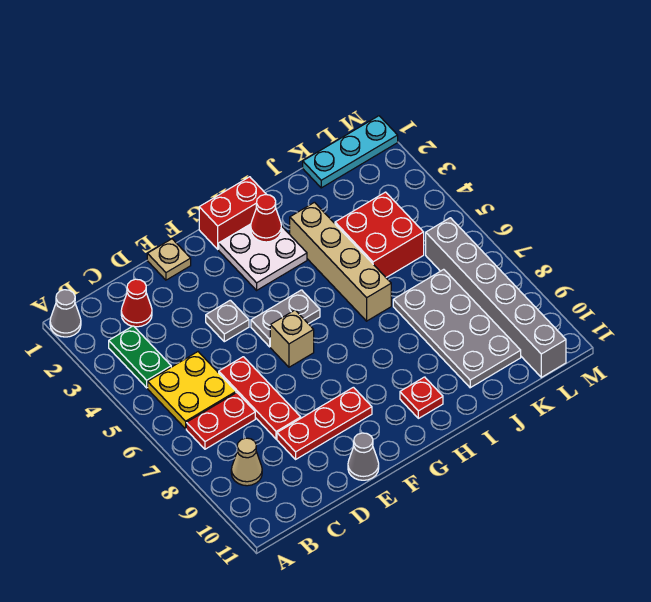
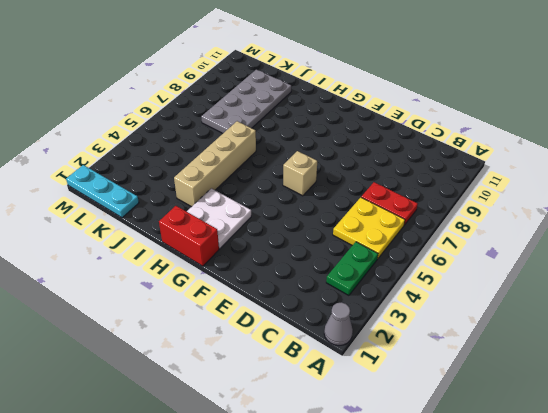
none -> tan 1x1 cone [231,438,262,486]
none -> red 1x1 cone [121,279,152,327]
none -> red 1x3 plate [219,357,301,439]

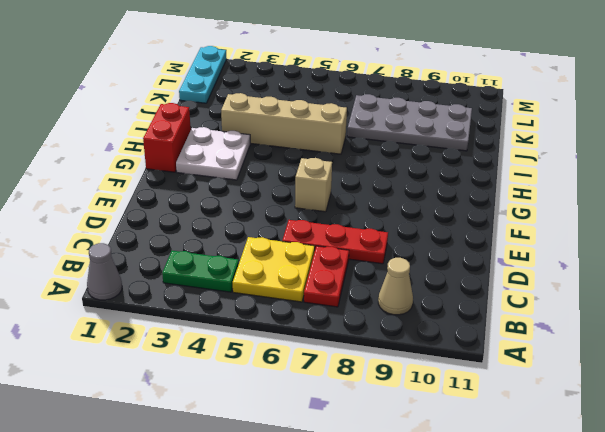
none -> red 1x1 cone [121,279,152,327]
none -> red 1x3 plate [277,387,372,459]
none -> tan 1x1 plate [147,239,191,280]

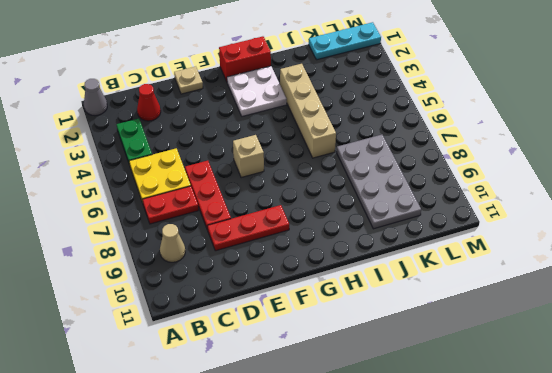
none -> grey 1x1 plate [206,300,249,342]
none -> grey 1x1 cone [348,433,379,480]
none -> grey 1x2 plate [251,290,320,347]

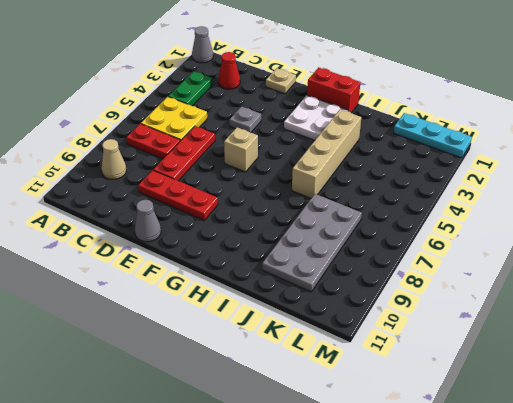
none -> grey 1x2 plate [251,290,320,347]
none -> red 1x1 plate [400,377,443,418]
none -> red 2x2 brick [335,192,424,277]

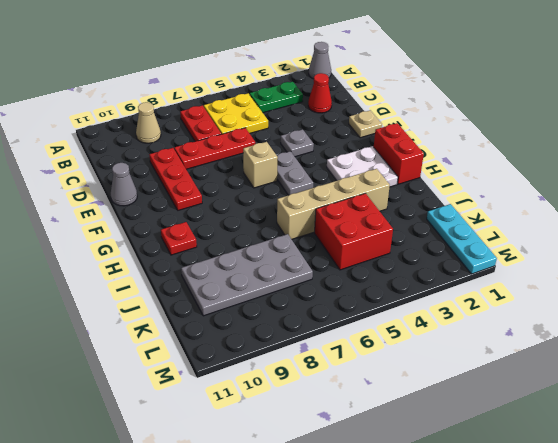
none -> grey 1x6 brick [426,218,566,377]
none -> red 1x1 cone [251,195,281,242]

